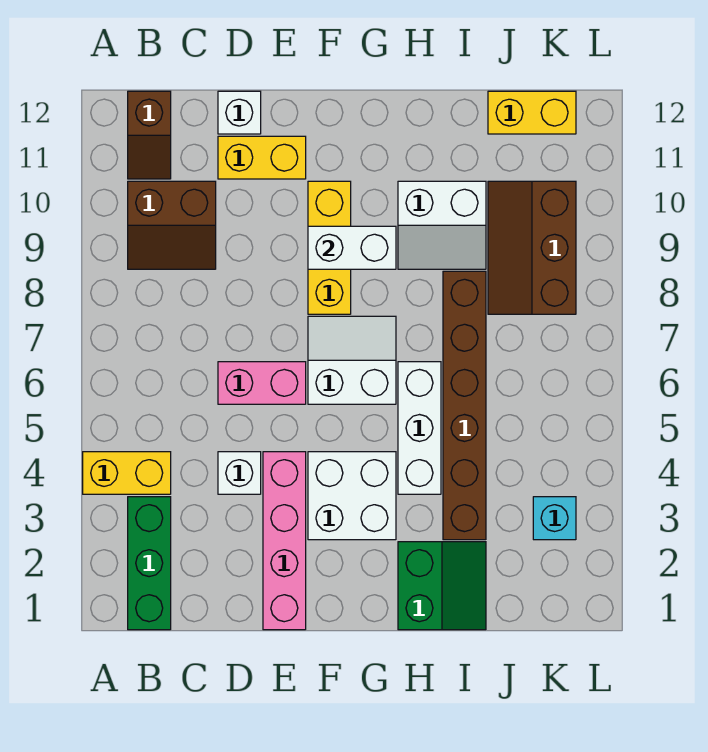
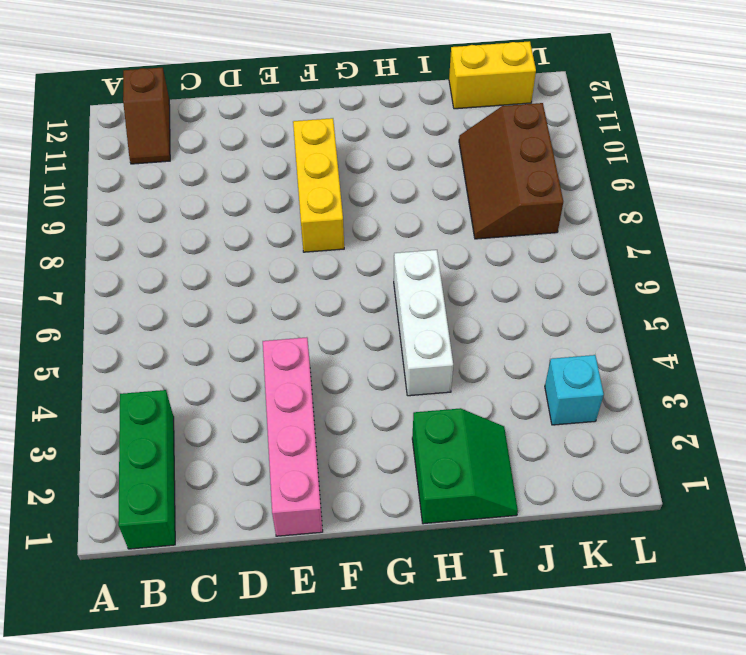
none -> yellow 1x2 brick [83,452,171,494]
none -> brown 2x2 slope [128,181,216,269]
none -> white 1x1 brick [218,452,261,494]

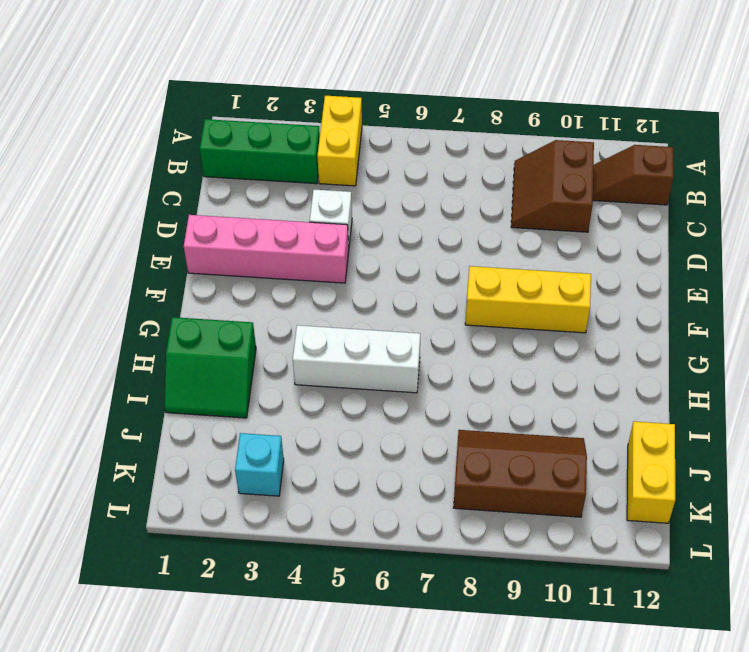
none -> pink 1x2 brick [218,362,306,404]
none -> yellow 1x2 brick [218,136,306,179]
none -> white 1x1 brick [218,91,261,134]

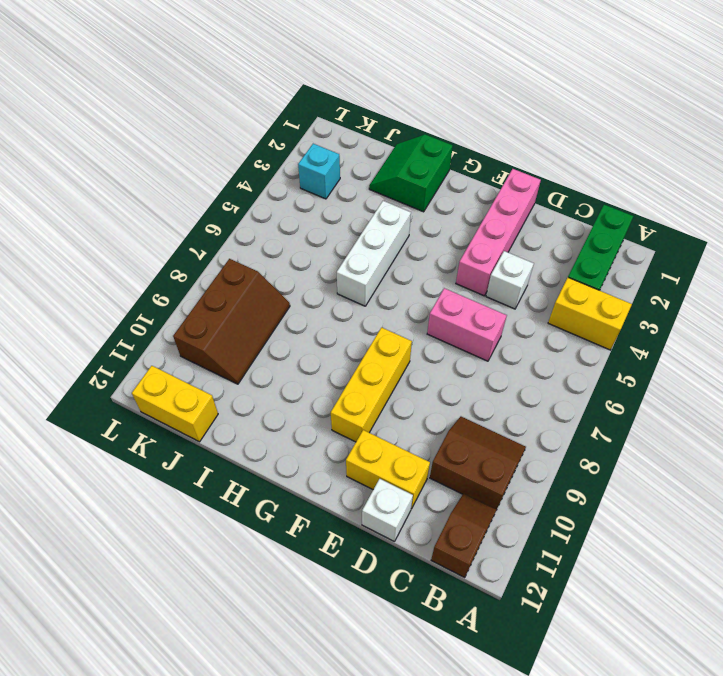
none -> white 2x2 brick [308,452,396,540]
none -> white 2x2 slope [308,316,396,404]
none -> white 2x2 slope [398,181,486,269]

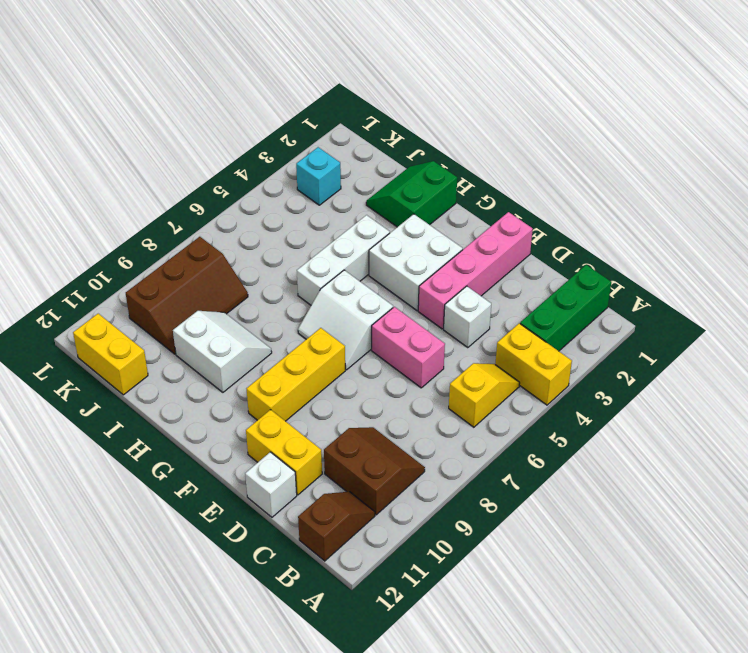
yellow 1x2 slope [449,363,520,427] -> none
none -> brown 1x6 brick [443,271,486,540]
none -> white 1x2 brick [308,226,396,269]

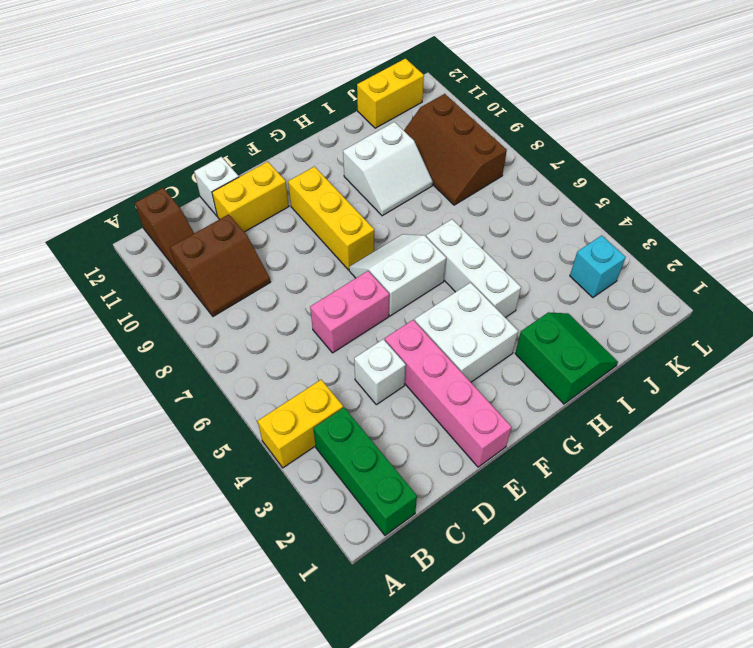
none -> brown 1x6 brick [443,271,486,540]
none -> white 1x2 brick [308,226,396,269]

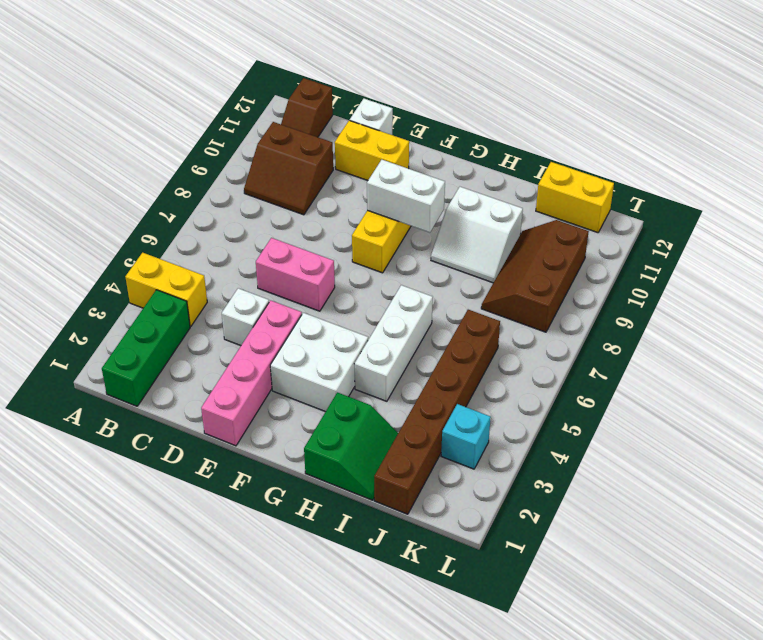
brown 1x6 brick [374,310,500,514] -> brown 1x6 brick moved to [443,271,486,540]
none -> white 2x2 slope [308,316,396,404]

